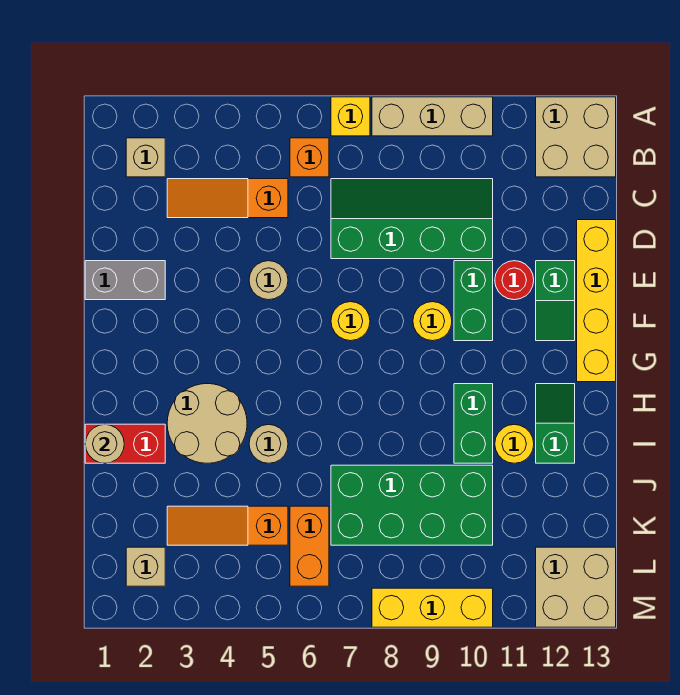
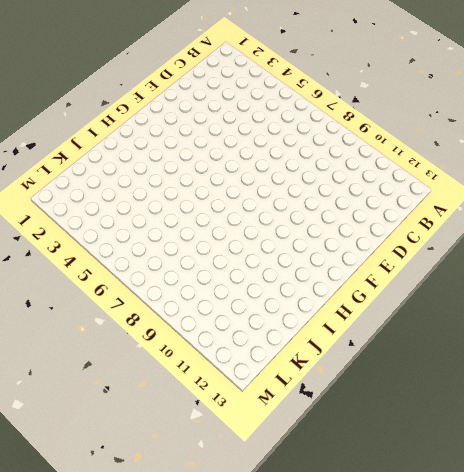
none -> yellow 1x1 brick [331,97,370,136]
none -> tan 1x3 brick [372,97,493,136]
none -> tan 2x2 brick [536,97,616,177]

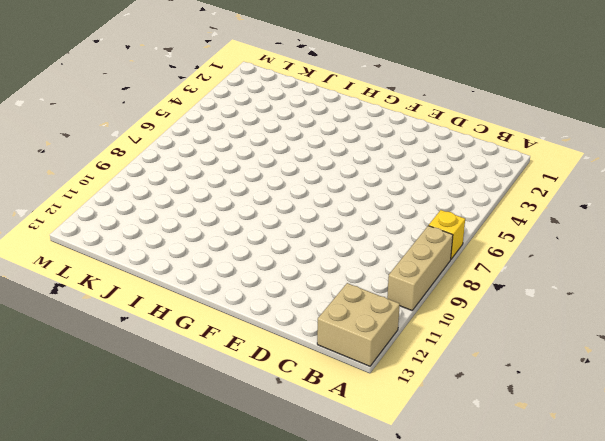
none -> tan 1x1 brick [126,138,165,177]
none -> orange 1x1 brick [290,138,329,177]
none -> orange 1x3 slope [167,179,288,218]

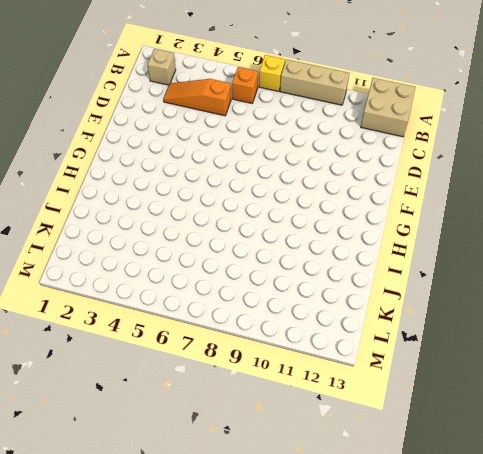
none -> green 2x4 slope [331,179,493,259]
none -> yellow 1x4 brick [577,220,616,382]
none -> grey 1x2 brick [85,261,165,300]

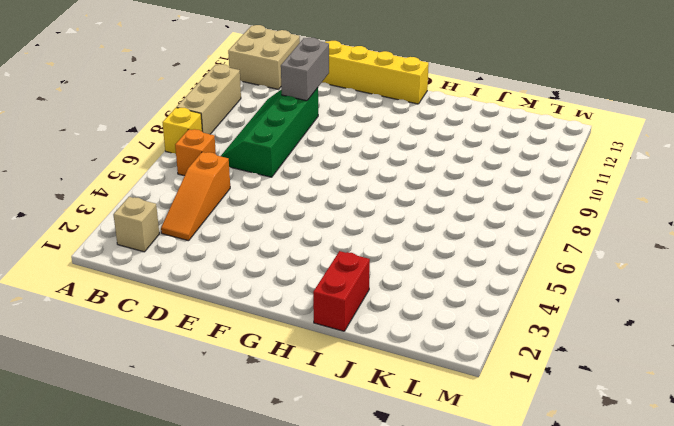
grey 1x2 brick [281,38,329,101] -> grey 1x2 brick moved to [85,261,165,300]
none -> tan 1x1 round brick [249,261,288,300]
none -> green 1x2 brick [454,261,493,341]
none -> red 1x1 round brick [495,261,534,300]

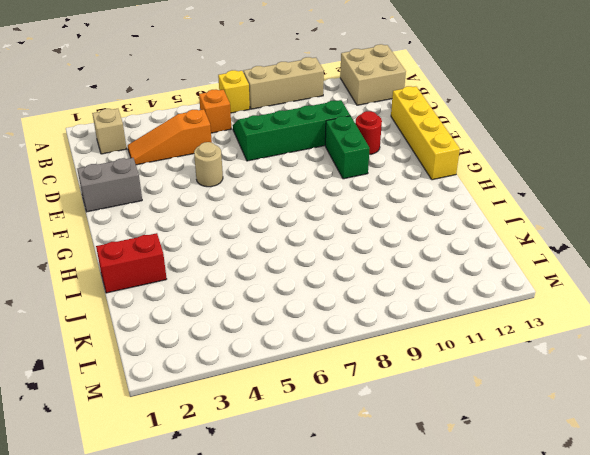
none -> green 1x2 slope [536,261,575,341]
none -> yellow 1x1 round brick [331,302,370,341]
none -> yellow 1x1 round brick [413,302,452,341]

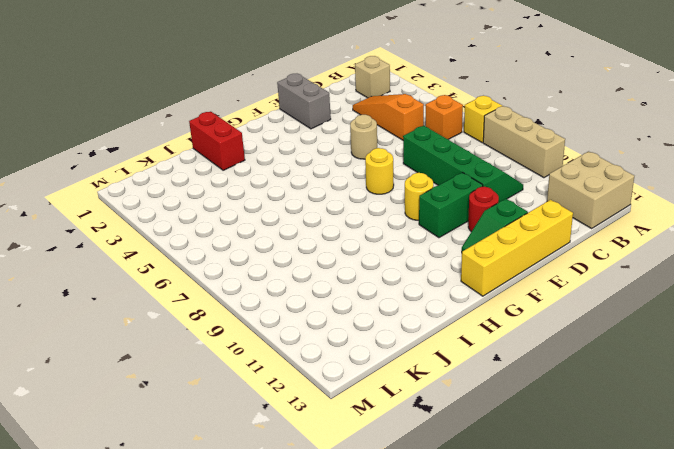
none -> tan 2x2 round brick [167,384,247,463]
none -> green 1x2 brick [454,384,493,463]
none -> green 1x2 slope [536,384,575,463]

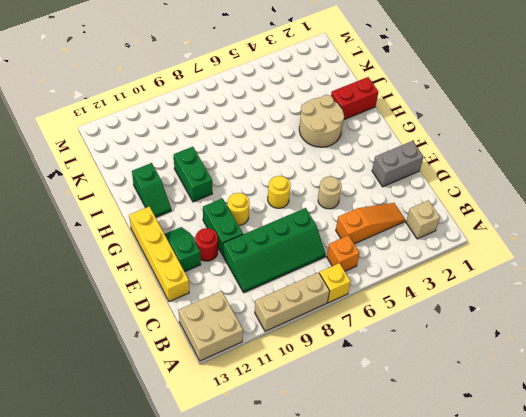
none -> tan 1x1 round brick [249,424,288,463]
none -> yellow 1x1 round brick [495,424,534,463]
none -> green 2x4 brick [331,465,493,545]

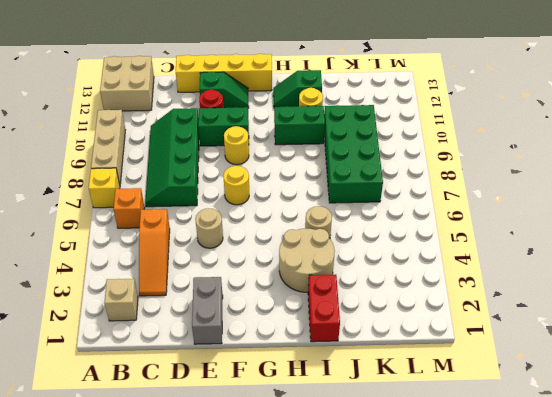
none -> orange 1x3 slope [167,506,288,545]
none -> orange 1x2 brick [290,506,329,586]
none -> tan 1x1 brick [126,547,165,586]

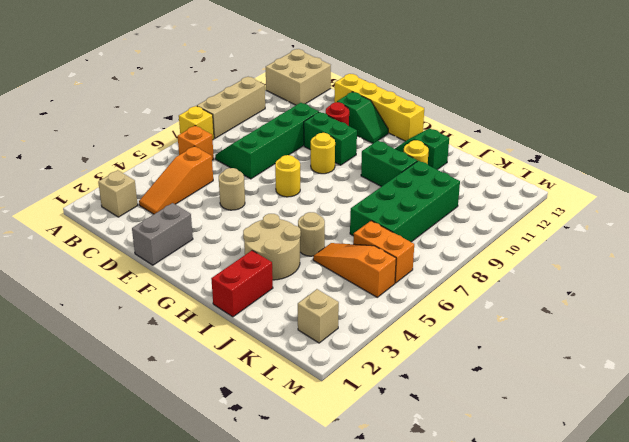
orange 1x3 slope [313,243,396,297] -> orange 1x3 slope turned to [167,506,288,545]
none -> tan 2x2 brick [536,547,616,627]
none -> yellow 1x3 brick [372,588,493,627]
none -> tan 1x1 round brick [85,424,124,463]

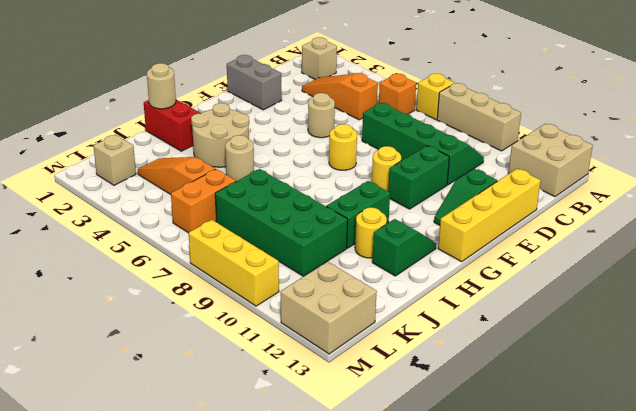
none -> red 1x1 round brick [495,261,534,300]

